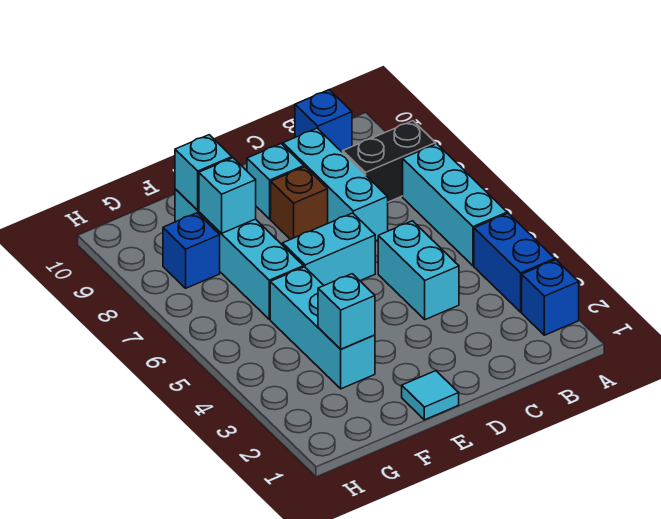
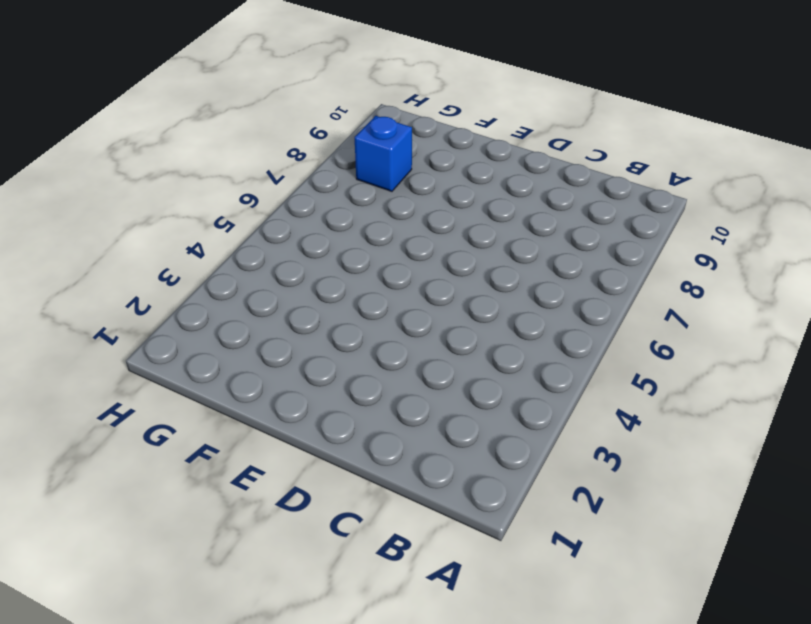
none -> blue 1x1 brick [522,260,579,335]
none -> blue 1x2 brick [474,213,555,312]
none -> cyan 1x3 brick [403,144,507,266]

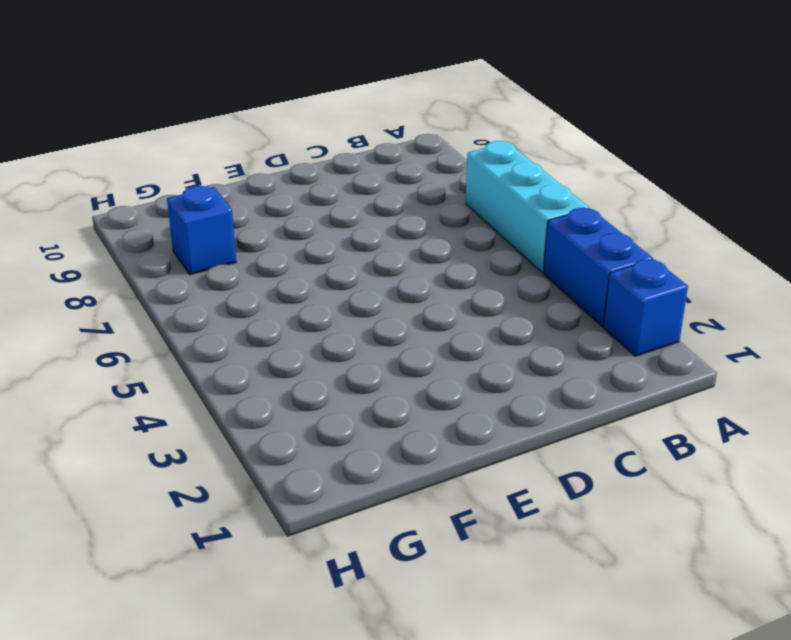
none -> black 1x2 brick [343,121,436,202]
none -> blue 1x1 brick [295,90,352,153]
none -> cyan 1x2 brick [378,221,459,320]

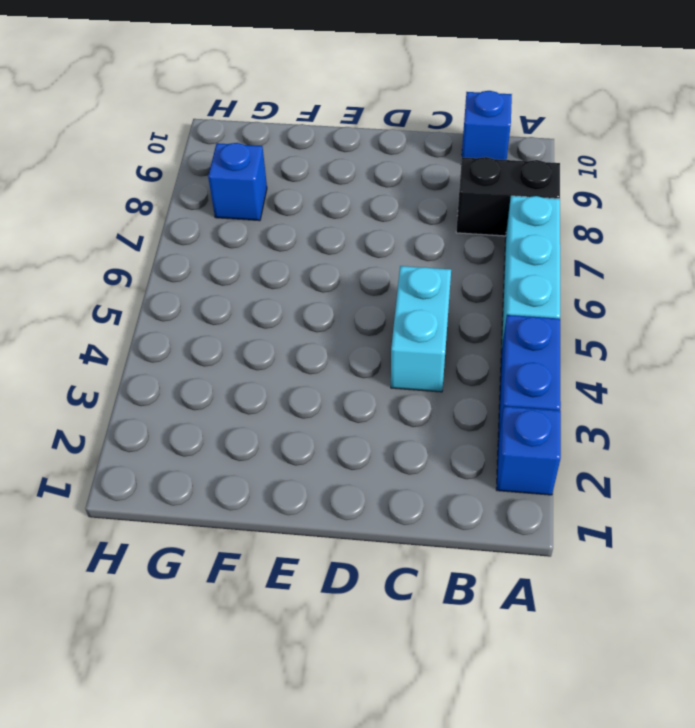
none -> cyan 1x3 brick [283,128,388,241]
none -> cyan 1x2 brick [283,213,375,285]
none -> brown 1x1 brick [271,167,328,240]

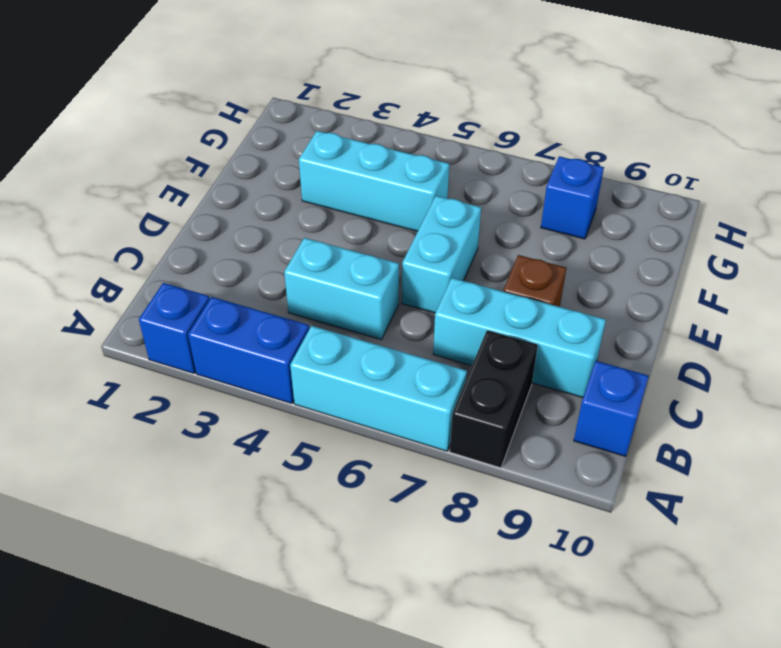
none -> cyan 1x1 brick [247,144,304,219]
none -> cyan 1x1 tile [402,371,459,420]
none -> cyan 1x4 brick [175,189,303,319]

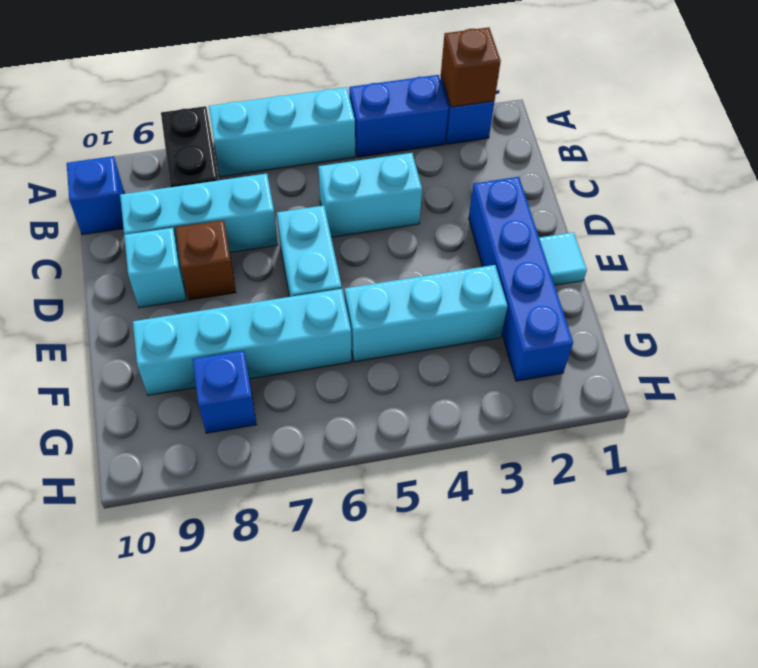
brown 1x1 brick [441,27,501,107] -> none
blue 1x4 brick [469,177,573,381] -> none
none -> cyan 1x1 brick [318,274,375,349]
none -> cyan 1x1 brick [199,158,256,233]
none -> cyan 1x1 brick [175,135,232,210]

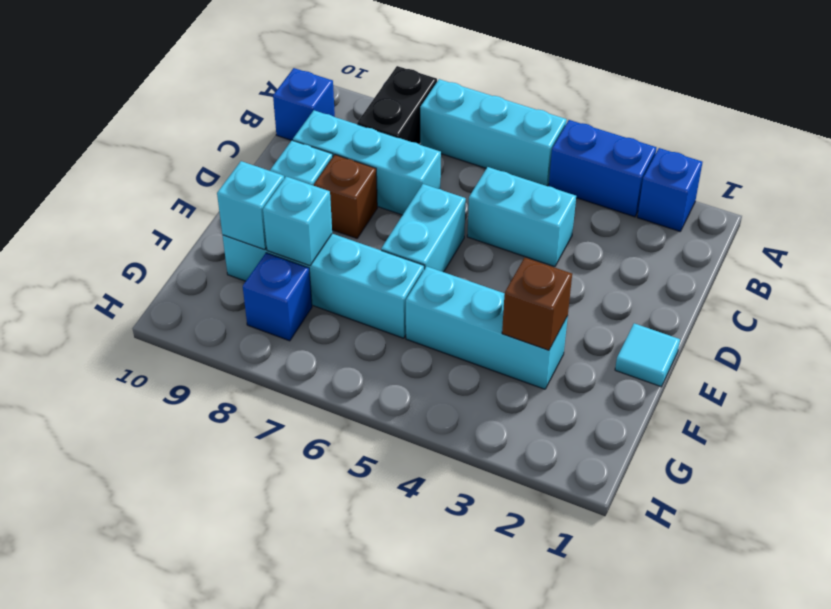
brown 1x1 brick [502,258,572,350] -> cyan 1x1 brick [318,274,375,349]

